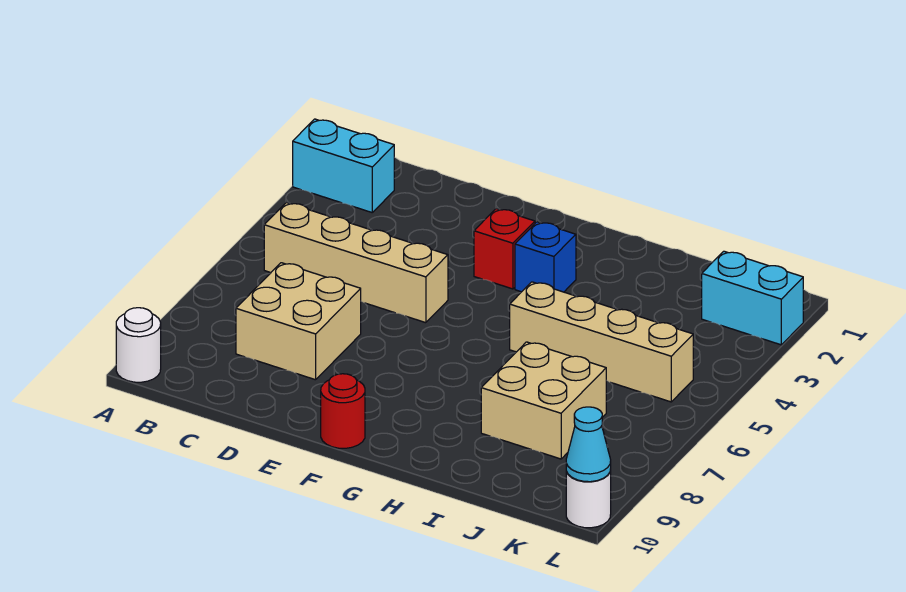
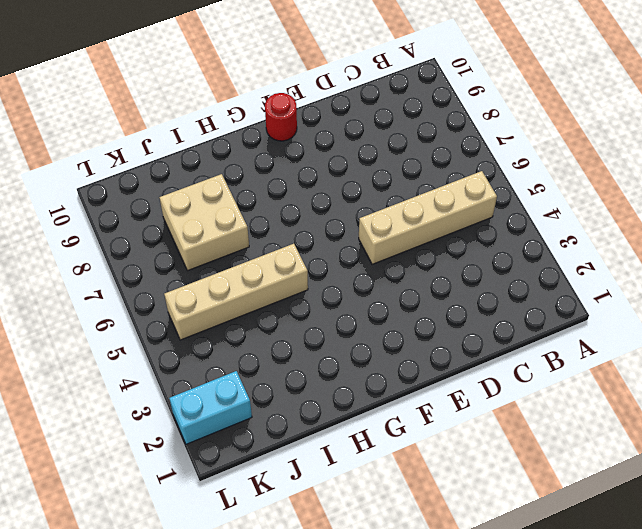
none -> cyan 1x2 brick [293,119,394,212]
none -> white 1x1 round brick [116,308,161,382]
none -> tan 2x2 brick [236,263,361,380]

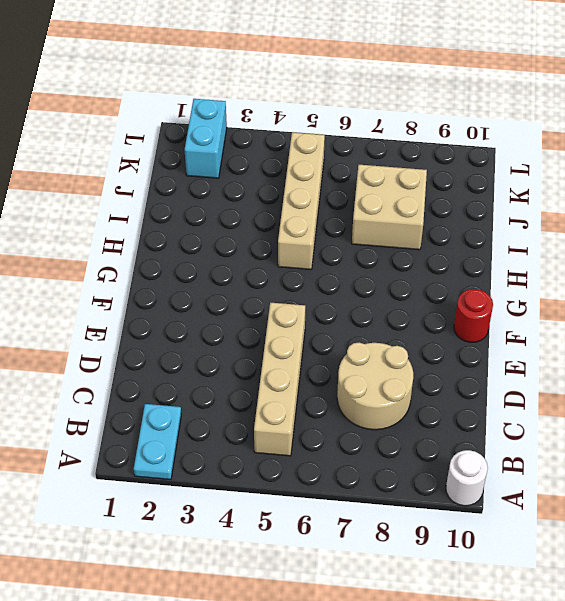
cyan 1x2 plate [134,404,181,479] -> cyan 1x2 brick [293,119,394,212]
tan 2x2 round brick [337,342,413,430] -> tan 2x2 brick [236,263,361,380]
none -> red 1x1 brick [474,209,535,289]
none -> blue 1x1 brick [515,222,576,292]
none -> white 1x1 round brick [566,469,611,528]

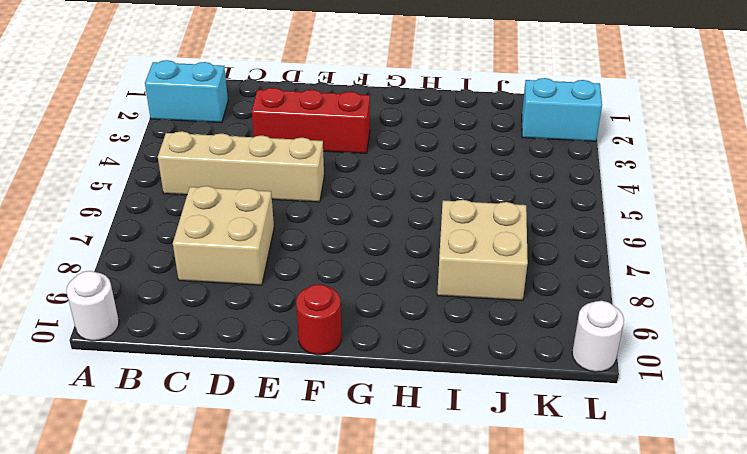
red 1x3 brick [252,88,370,153] -> red 1x1 brick [474,209,535,289]
none -> blue 1x1 brick [515,222,576,292]
none -> tan 1x4 brick [510,282,693,402]
none -> cyan 1x1 cone [566,407,611,482]

